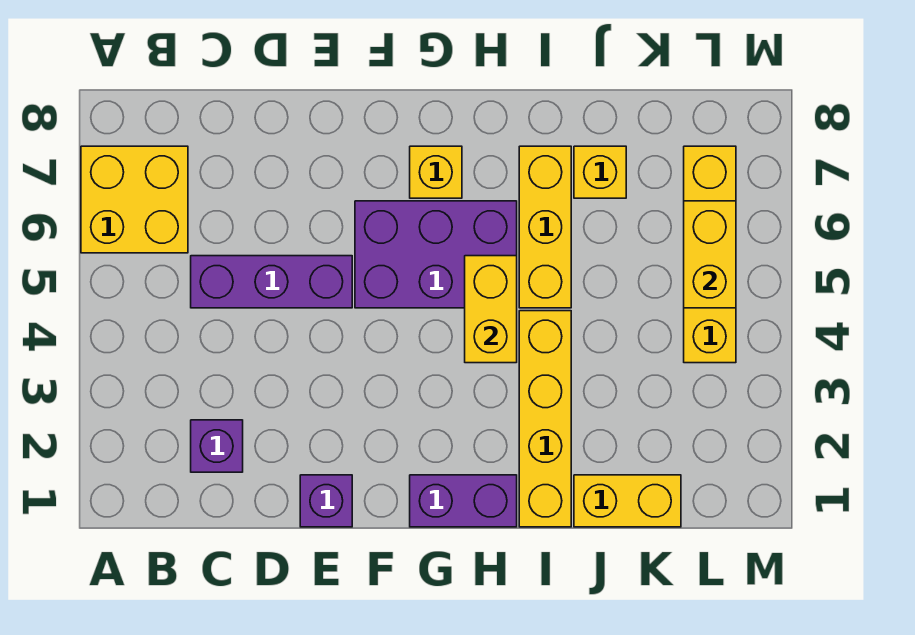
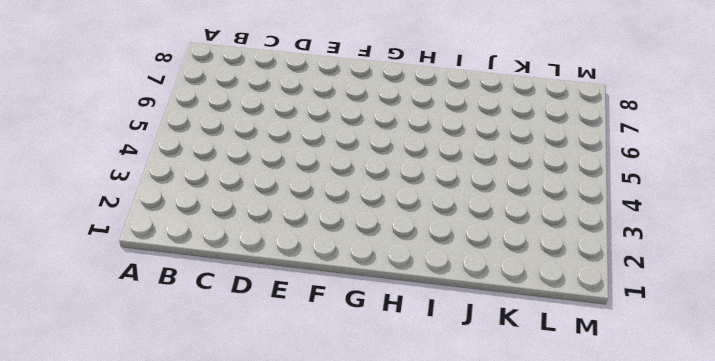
none -> yellow 2x2 brick [81,146,188,253]
none -> purple 1x1 brick [191,420,243,472]
none -> purple 1x3 brick [191,256,352,308]

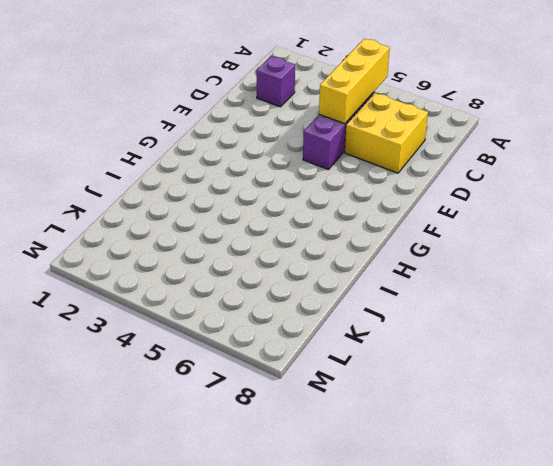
yellow 1x3 brick [319,39,390,124] -> yellow 1x3 brick turned to [519,146,571,308]
yellow 2x2 brick [345,93,428,173] -> yellow 2x2 brick moved to [81,146,188,253]
none -> purple 1x1 brick [300,475,352,527]
none -> purple 2x3 brick [355,201,517,308]
none -> purple 1x2 brick [410,475,517,527]

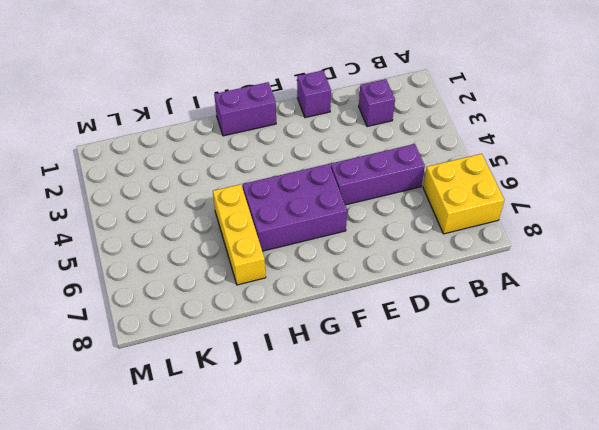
none -> yellow 1x1 brick [410,146,462,198]
none -> yellow 1x4 brick [519,311,571,527]
none -> yellow 1x2 brick [574,475,681,527]

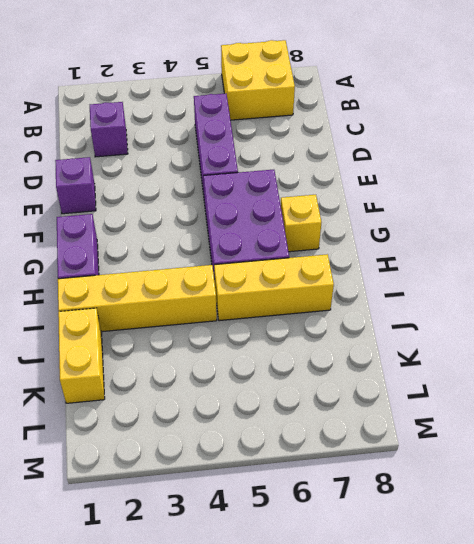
none -> yellow 1x1 brick [574,146,626,198]
none -> yellow 1x4 brick [684,146,736,363]
none -> yellow 1x2 brick [465,256,517,363]

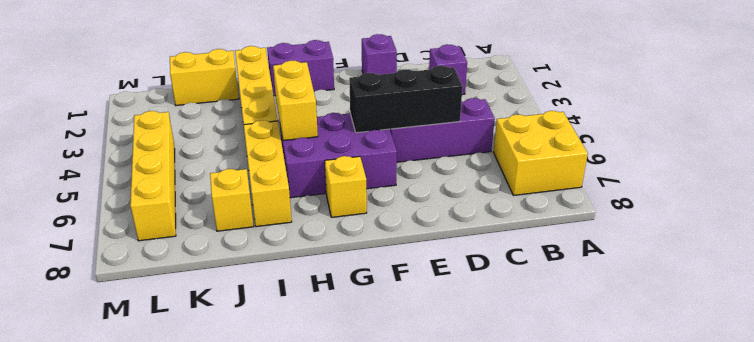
black 1x3 brick [349,66,463,133] -> none
none -> yellow 1x2 brick [684,201,736,308]

